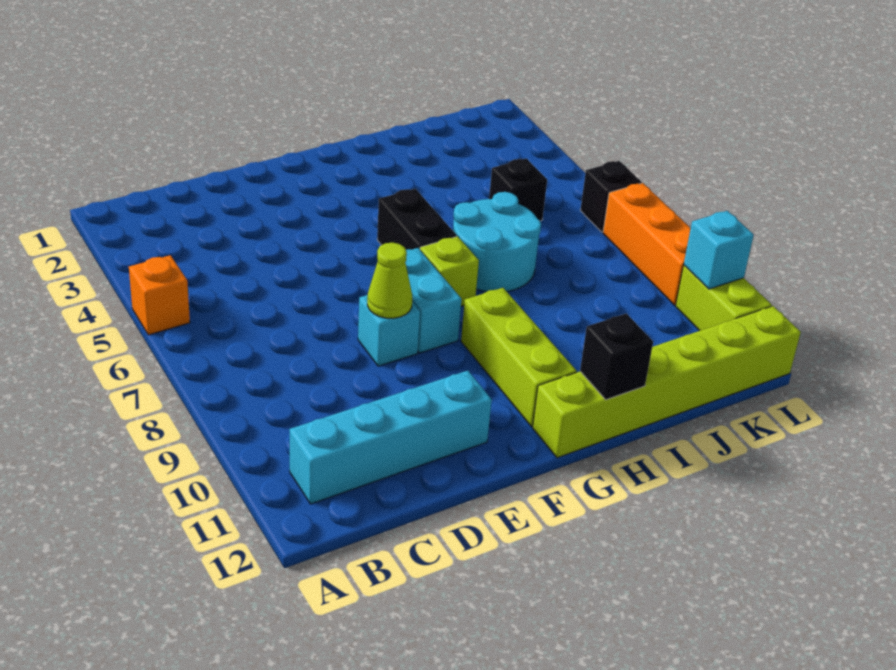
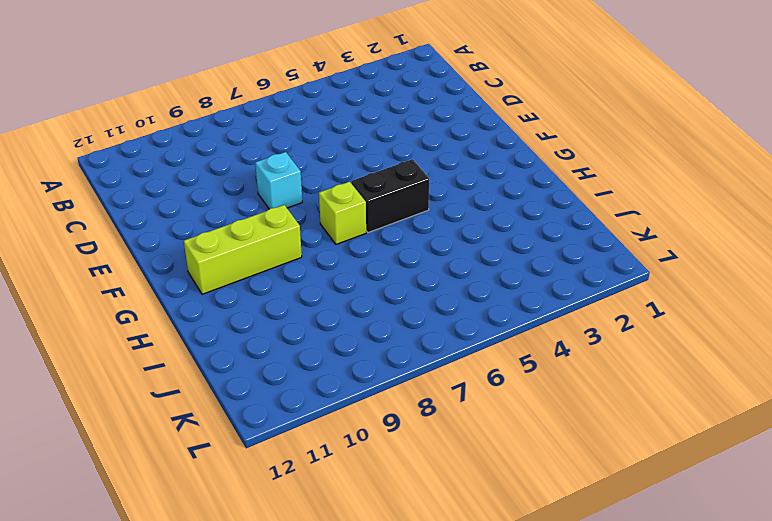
none -> orange 1x1 brick [129,255,190,335]
none -> cyan 1x4 brick [289,371,492,504]
none -> cyan 1x2 brick [405,248,461,353]

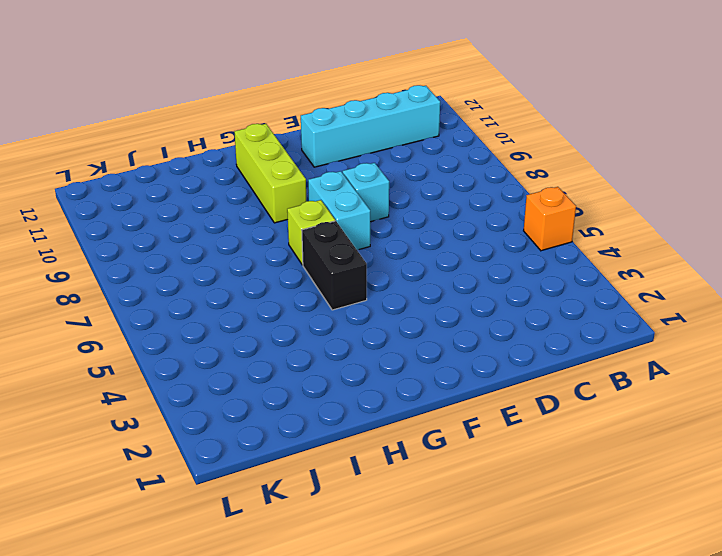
none -> lime 1x6 brick [533,306,801,458]
none -> cyan 2x2 round brick [453,192,541,292]
none -> black 1x1 brick [489,158,547,221]

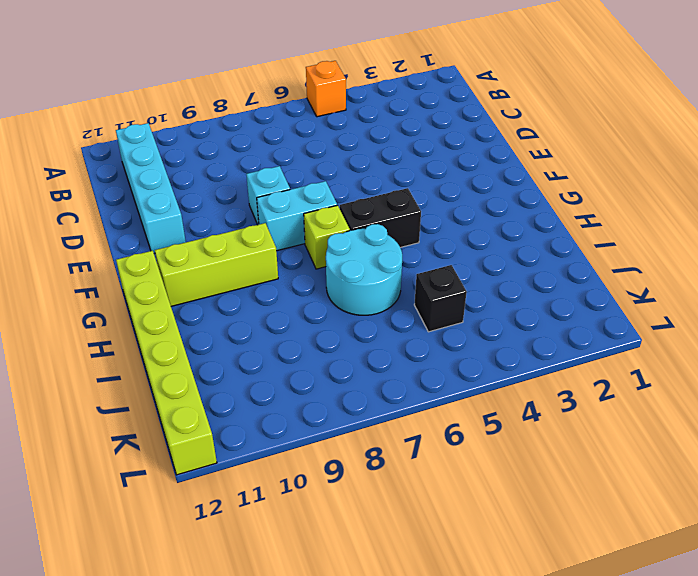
none -> black 1x1 brick [580,161,642,232]
none -> orange 1x3 brick [603,183,691,305]
none -> lime 1x2 brick [675,265,772,331]

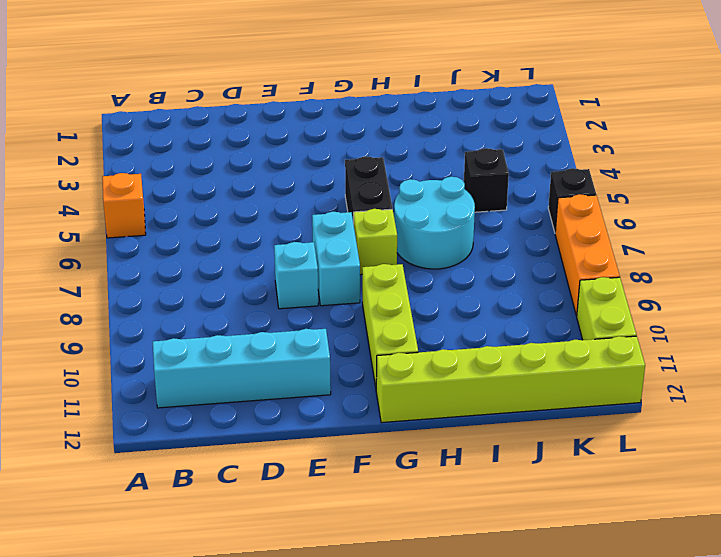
none -> lime 1x1 cone [367,243,412,318]
none -> black 1x1 brick [580,313,653,400]
none -> cyan 1x1 brick [684,211,754,289]

